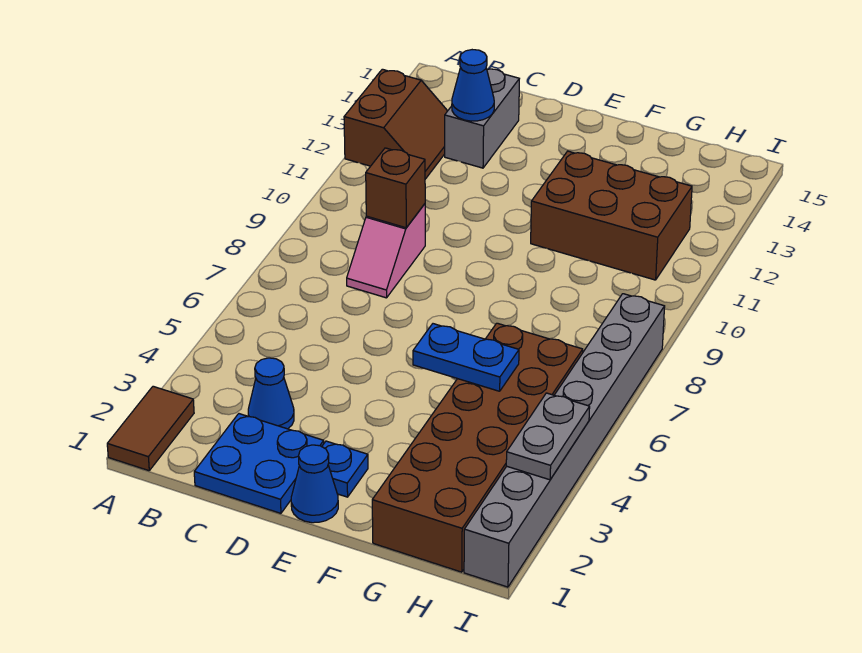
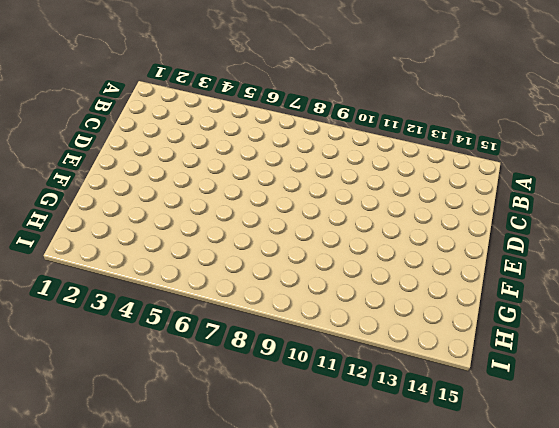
none -> brown 1x2 tile [107,386,194,471]
none -> brown 2x2 slope [344,69,447,179]
none -> blue 2x2 plate [194,414,324,513]

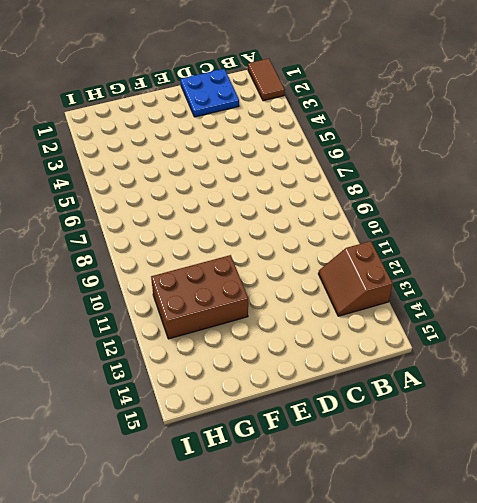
none -> blue 1x1 cone [248,358,294,429]
none -> pink 1x2 slope [347,204,425,298]
none -> grey 1x2 brick [445,69,519,168]

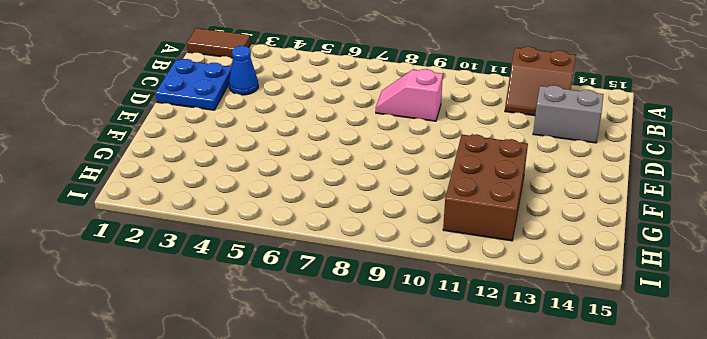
none -> blue 1x1 cone [291,445,338,523]
none -> blue 1x1 plate [322,441,368,497]
none -> brown 2x6 brick [372,323,583,572]

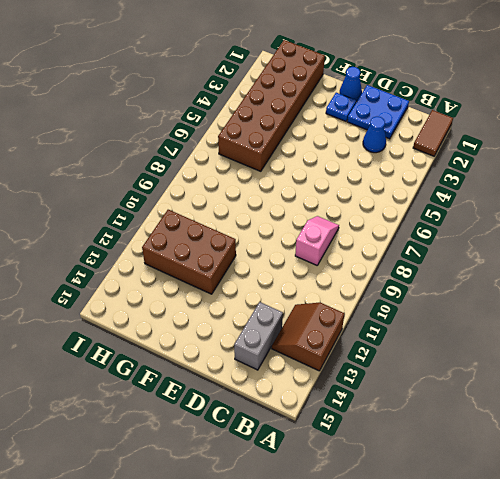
none -> grey 1x8 brick [464,294,665,587]
none -> brown 1x1 brick [366,148,425,228]
none -> blue 1x1 cone [452,50,494,121]

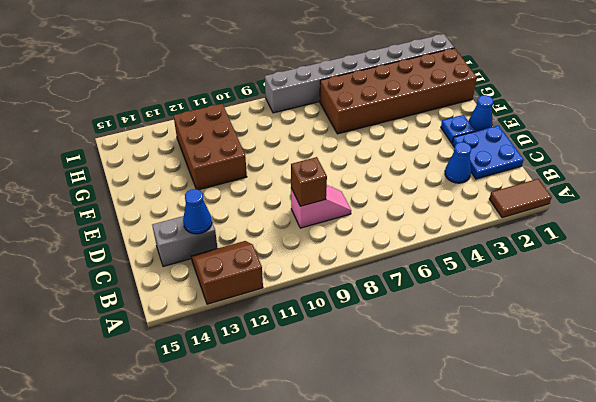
none -> blue 1x2 plate [413,324,519,391]
none -> grey 1x2 plate [506,393,590,480]

